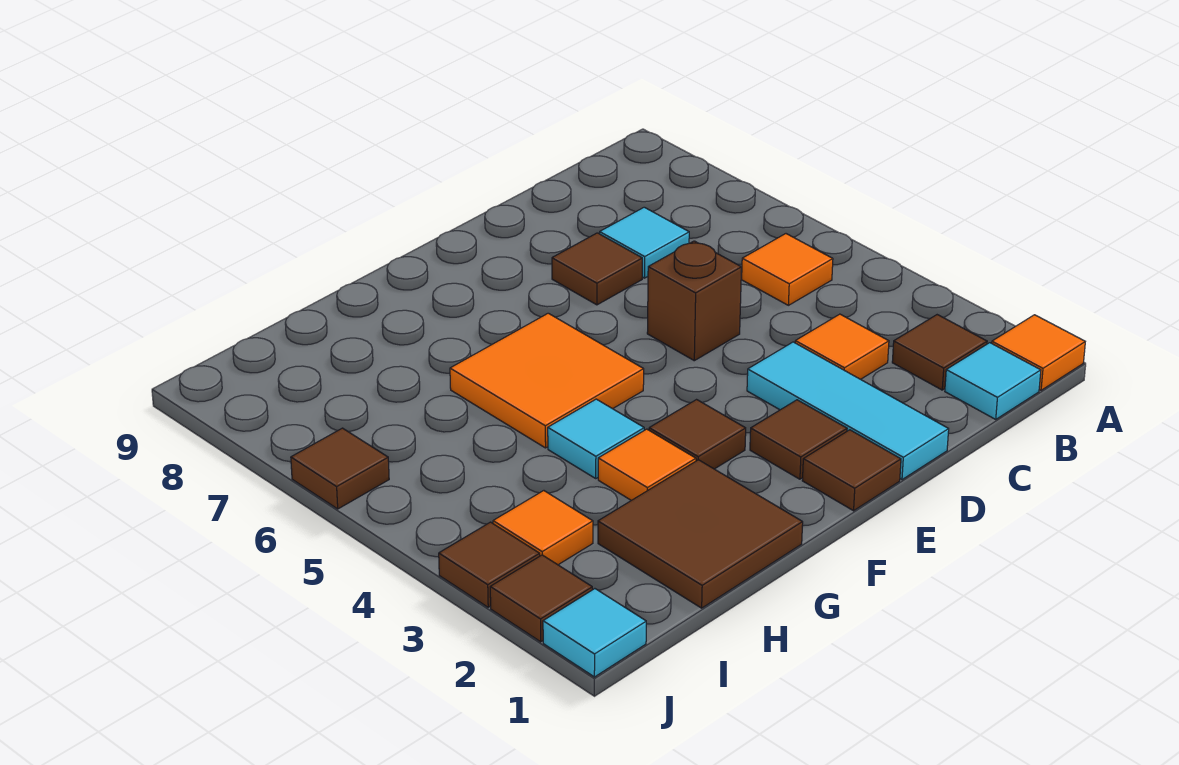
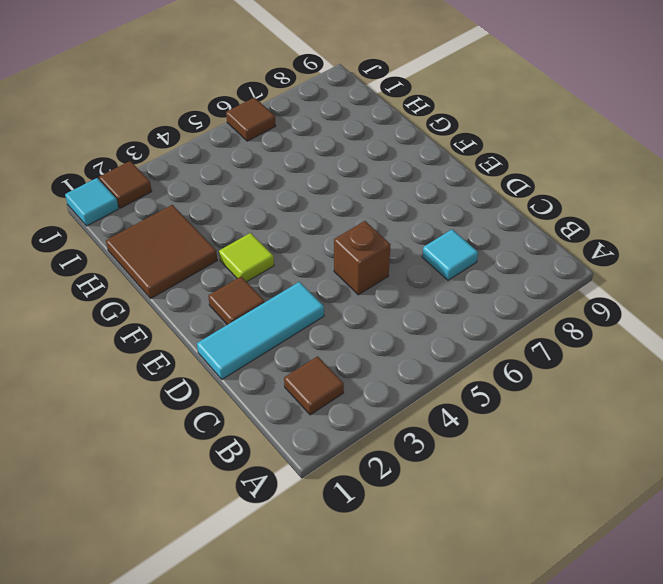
lime 1x1 tile [219,233,274,282] -> brown 1x1 tile [649,400,746,469]
none -> orange 1x1 tile [992,315,1085,390]
none -> cyan 1x1 tile [945,343,1041,419]
none -> orange 1x1 tile [742,234,833,305]

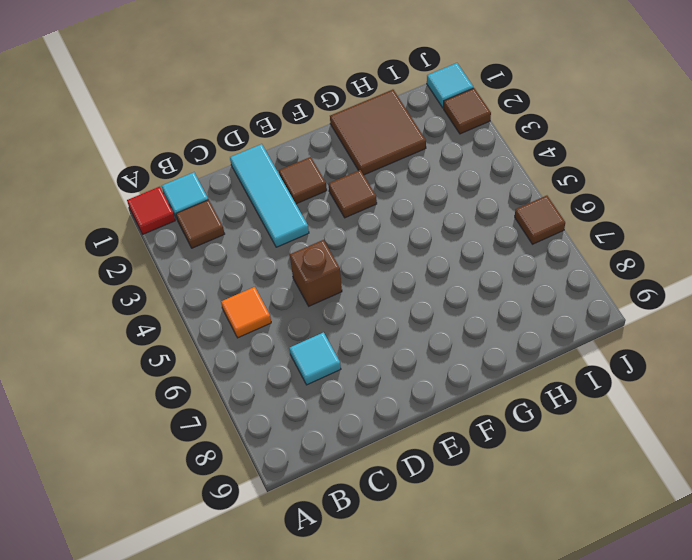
red 1x1 tile [127,187,175,234] -> orange 1x1 tile [992,315,1085,390]
none -> orange 1x1 tile [795,314,889,379]
none -> brown 1x1 tile [552,233,642,305]
none -> brown 1x1 tile [802,430,901,511]

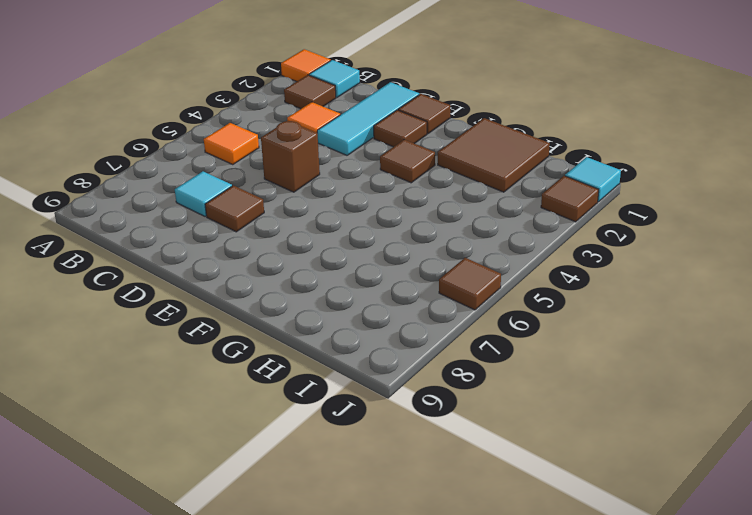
none -> orange 2x2 tile [450,313,644,448]
none -> orange 1x1 tile [598,429,696,500]
none -> cyan 1x1 tile [548,399,644,478]

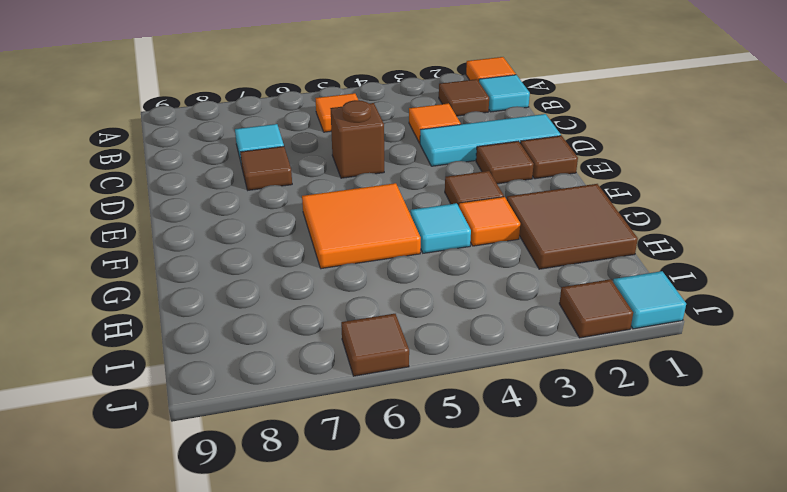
none -> orange 1x1 tile [493,491,593,565]
none -> brown 1x1 tile [439,522,540,607]

